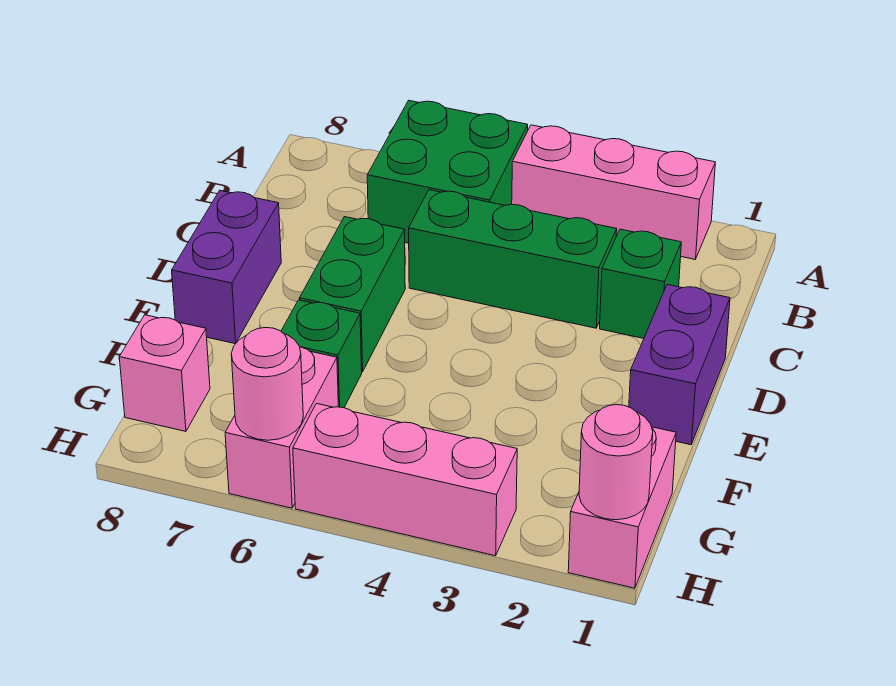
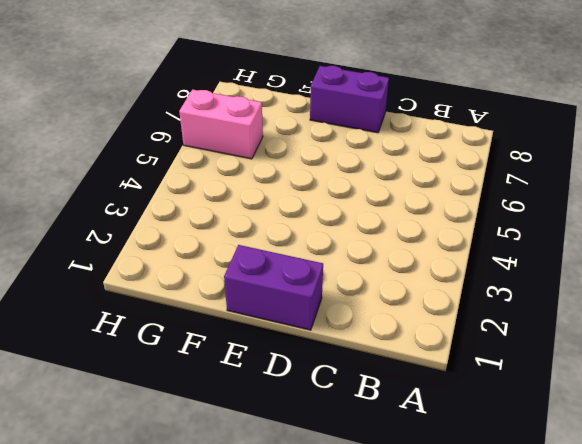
none -> pink 1x3 brick [512,125,715,259]
none -> green 2x2 brick [367,100,528,243]
none -> green 1x1 brick [600,229,681,339]

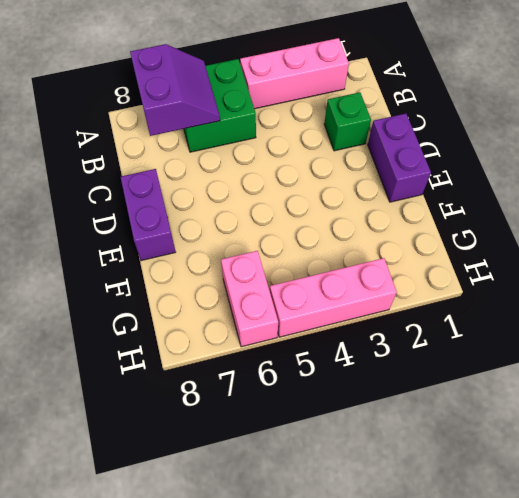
purple 2x2 slope [130,44,220,136] -> none
none -> green 1x3 brick [409,190,617,328]
none -> green 1x2 brick [299,217,405,372]
none -> green 1x1 brick [281,300,362,408]

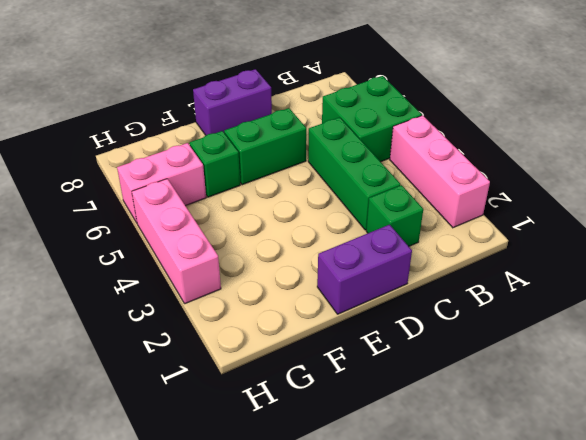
none -> pink 1x2 brick [568,427,676,588]
none -> pink 1x1 brick [119,315,210,431]
none -> pink 1x1 round brick [579,405,653,520]

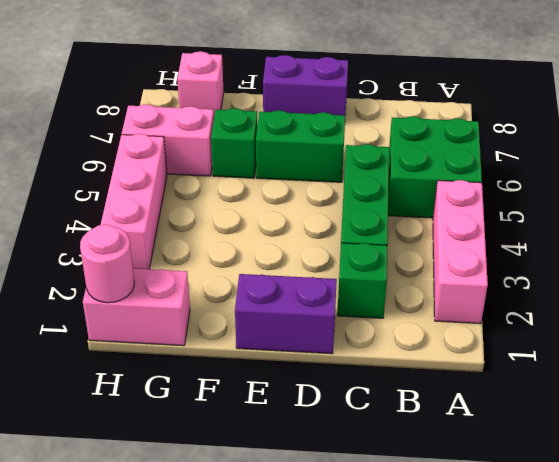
none -> pink 1x1 round brick [231,328,303,440]

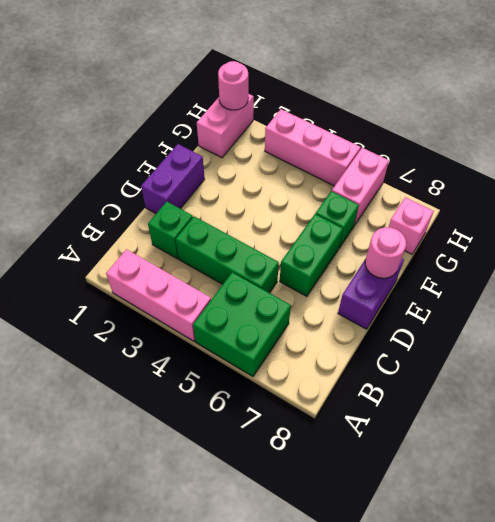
pink 1x1 round brick [365,227,406,278] -> pink 1x1 round brick moved to [231,328,303,440]

